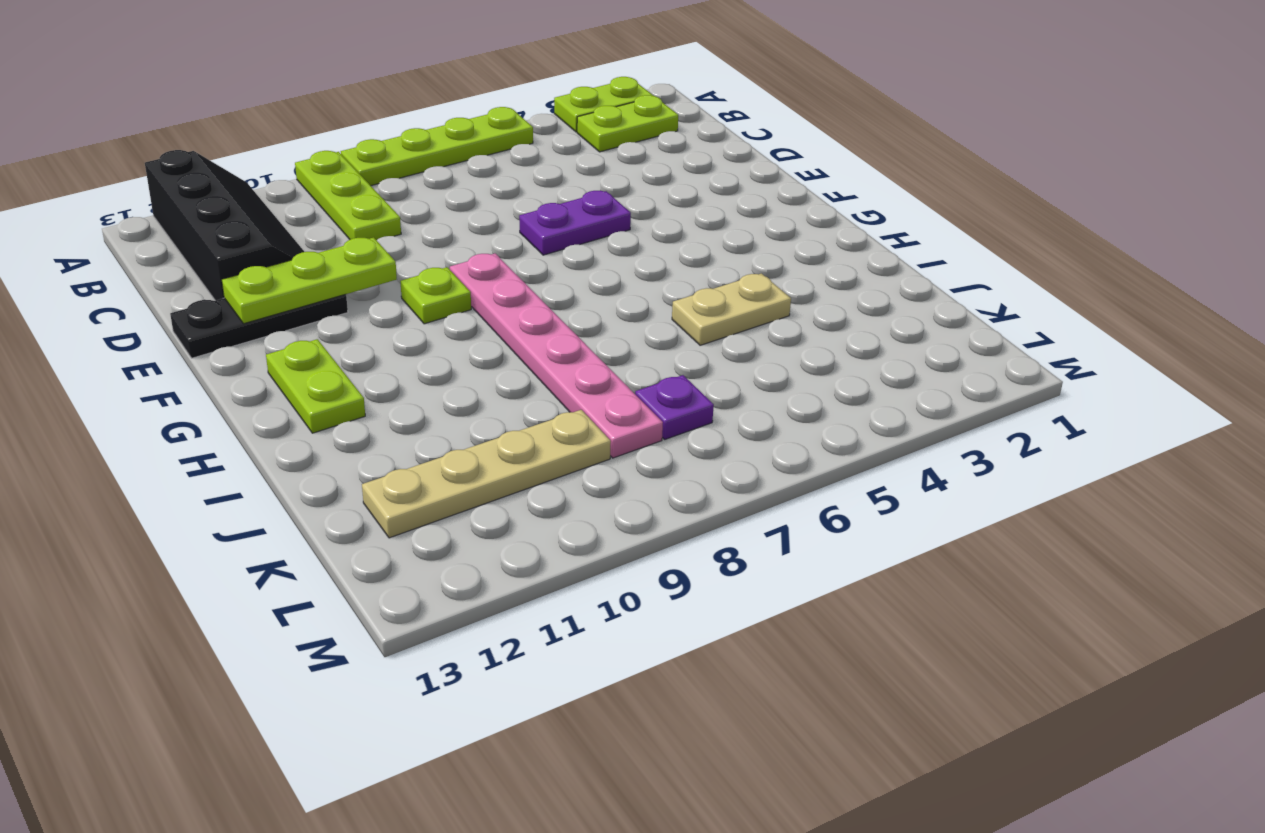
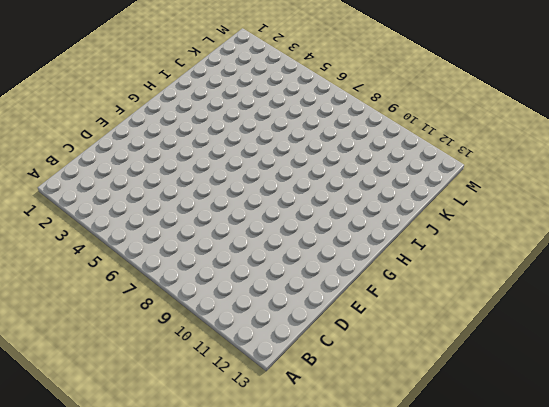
none -> lime 1x2 plate [554,77,654,132]
none -> lime 1x4 plate [341,107,533,186]
none -> lime 1x3 plate [295,151,401,240]

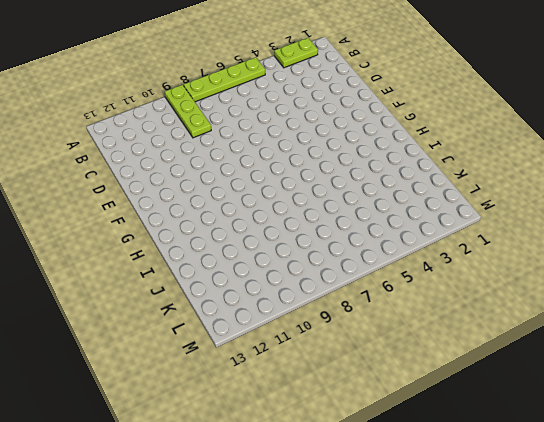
none -> black 2x4 slope [145,150,304,301]
none -> lime 1x2 plate [577,95,678,152]
none -> purple 1x2 plate [519,191,631,255]

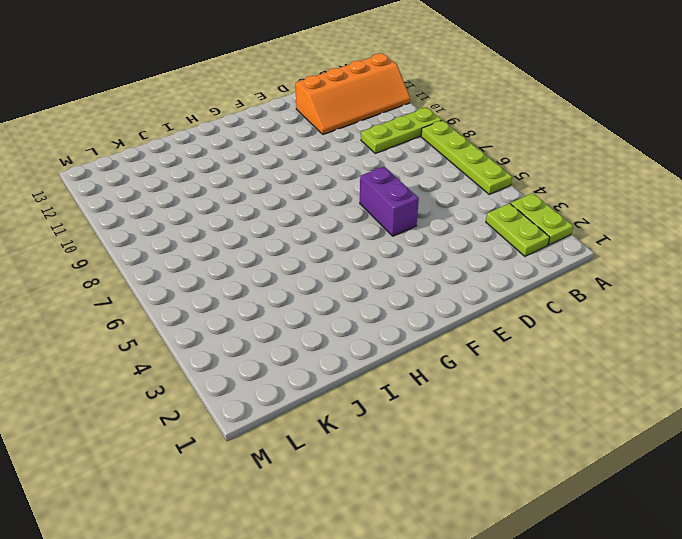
orange 2x4 slope [295,53,410,134] -> black 2x4 slope [145,150,304,301]
purple 1x2 brick [360,166,419,236] -> purple 1x2 plate [519,191,631,255]
none -> black 1x3 plate [170,294,348,358]
none -> pink 1x6 plate [450,253,663,458]
none -> lime 1x1 plate [400,267,471,324]

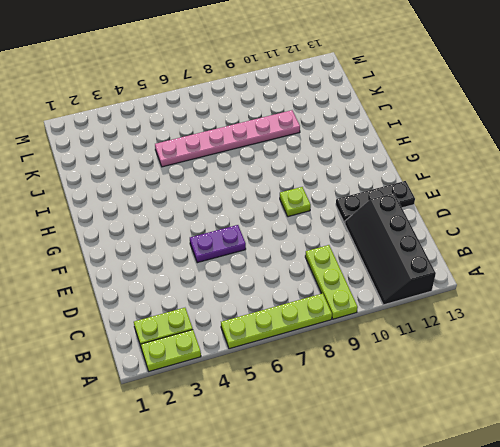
pink 1x6 plate [155,110,300,167] -> pink 1x6 plate turned to [450,253,663,458]
none -> lime 1x2 plate [266,339,365,433]
none -> tan 1x2 plate [672,273,791,345]
none -> purple 1x1 plate [635,375,714,439]

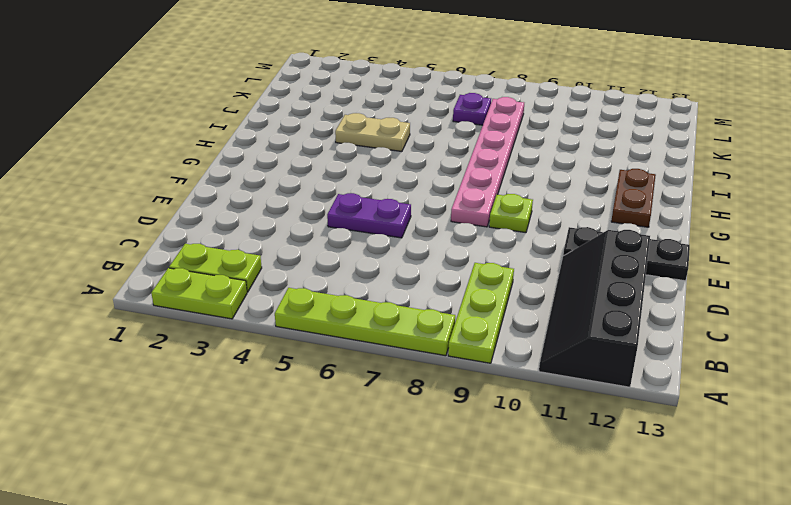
brown 1x2 plate [611,169,656,227] -> lime 1x2 plate [266,339,365,433]
none -> tan 1x4 plate [362,410,611,538]
none -> lime 1x3 plate [222,237,397,324]

